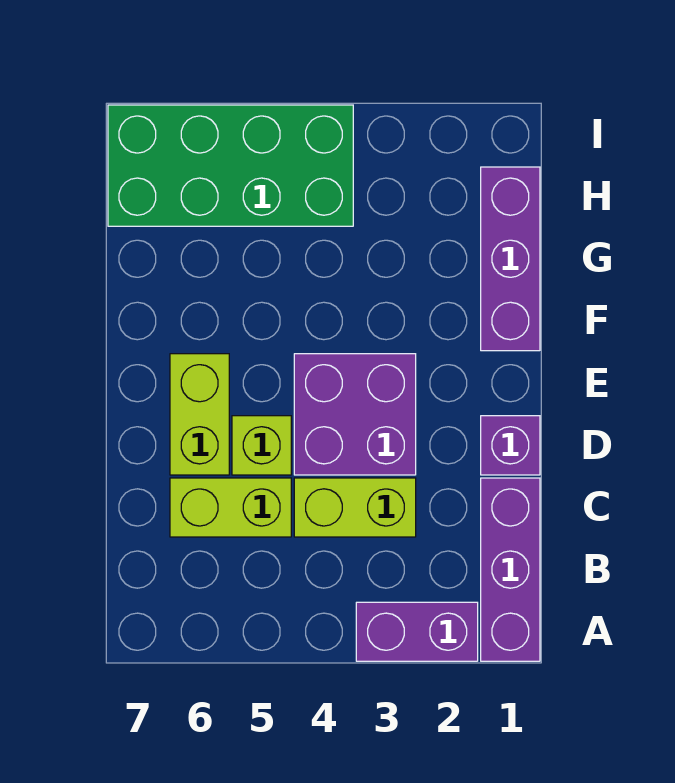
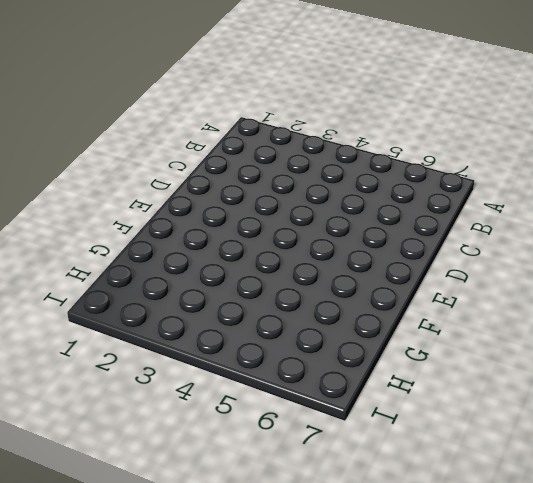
none -> purple 1x3 brick [481,478,540,661]
none -> purple 1x2 brick [356,602,478,661]

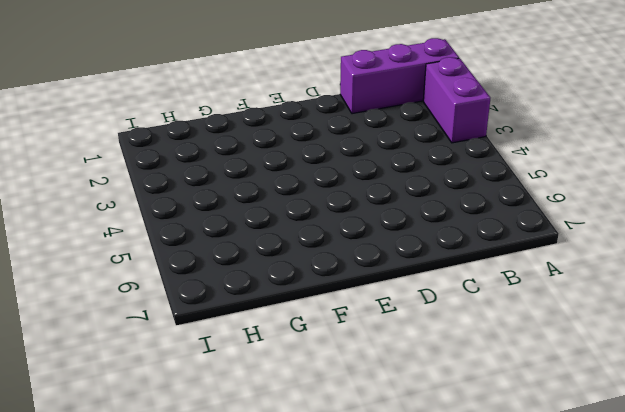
none -> lime 1x2 brick [294,478,416,537]
none -> lime 1x2 brick [170,478,291,537]

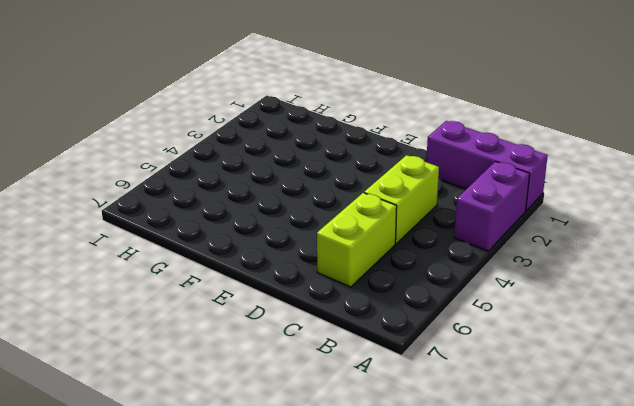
none -> purple 1x1 brick [481,416,540,475]
none -> purple 2x2 brick [294,354,416,475]

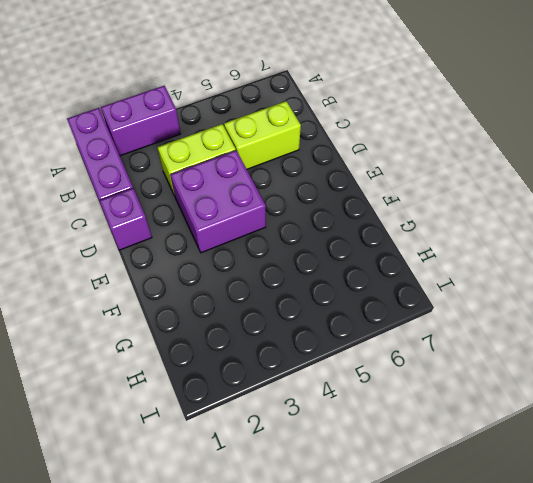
none -> lime 1x1 brick [232,416,291,475]
none -> lime 1x2 brick [170,354,229,475]

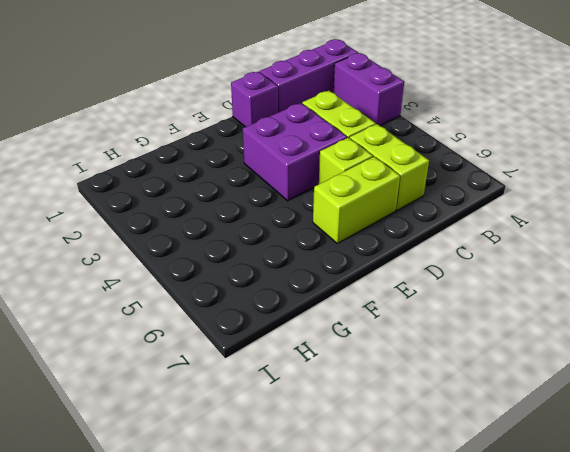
none -> purple 1x3 brick [481,167,540,351]
none -> green 2x4 brick [108,105,353,226]

